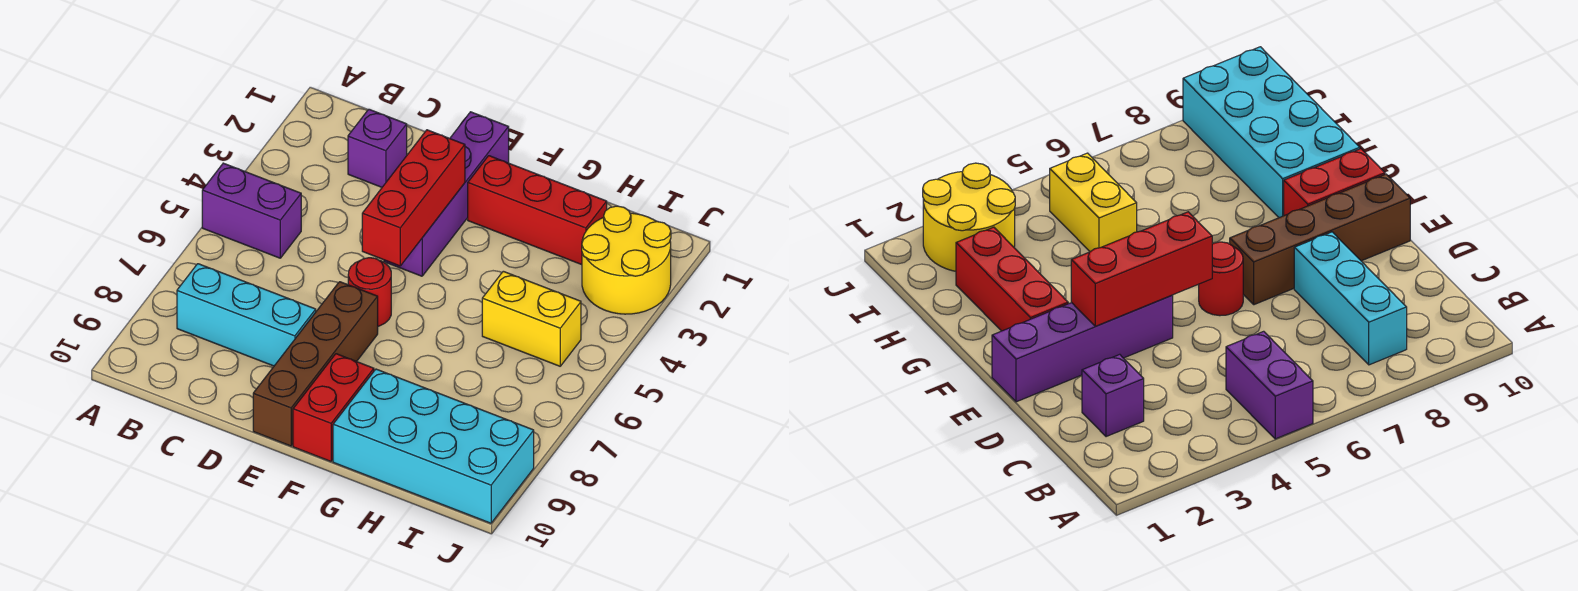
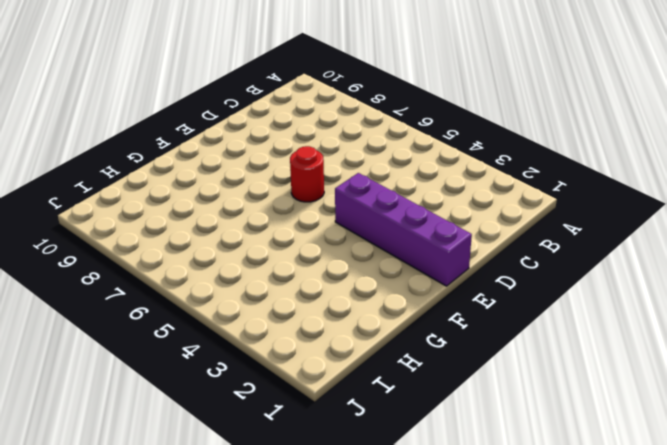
none -> purple 1x2 brick [202,163,301,258]
none -> cyan 1x3 brick [177,264,316,366]
none -> purple 1x1 brick [348,109,407,187]

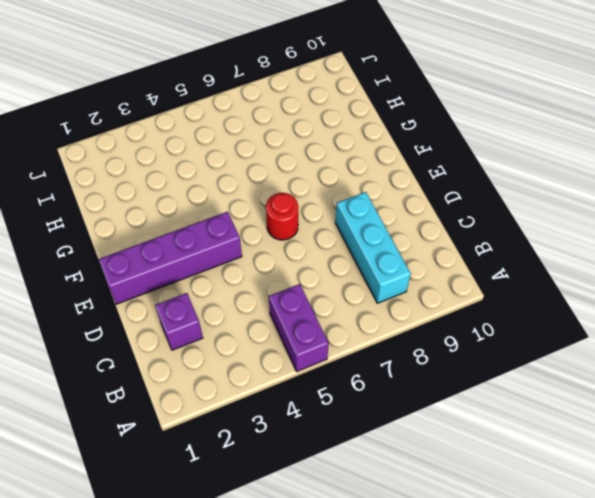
none -> brown 1x4 brick [253,282,378,446]
none -> red 1x3 brick [468,156,607,265]
none -> red 1x2 brick [293,354,374,461]

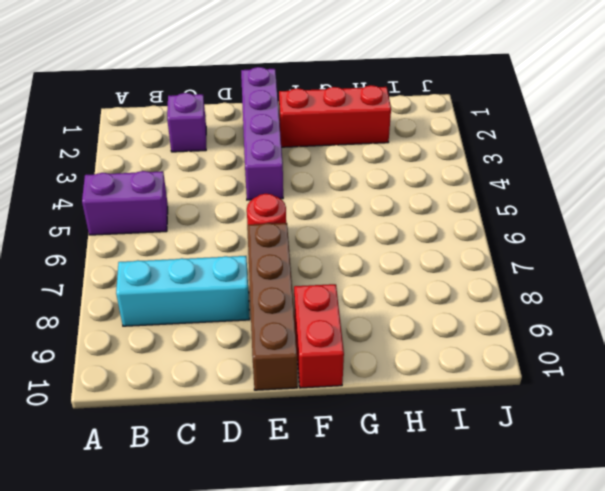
none -> cyan 2x4 brick [333,369,534,523]
none -> yellow 1x2 brick [482,271,581,366]
none -> yellow 2x2 round brick [582,206,671,314]

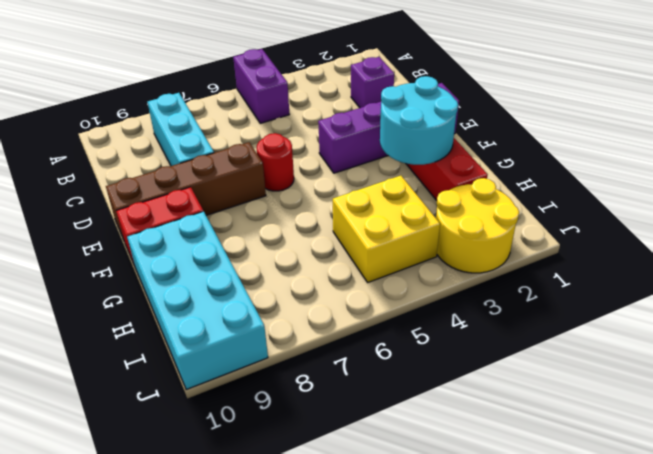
cyan 2x2 round brick [380,76,458,165] -> none
yellow 2x2 brick [333,176,440,282] -> yellow 1x2 brick [482,271,581,366]
none -> red 1x3 brick [362,130,465,266]

